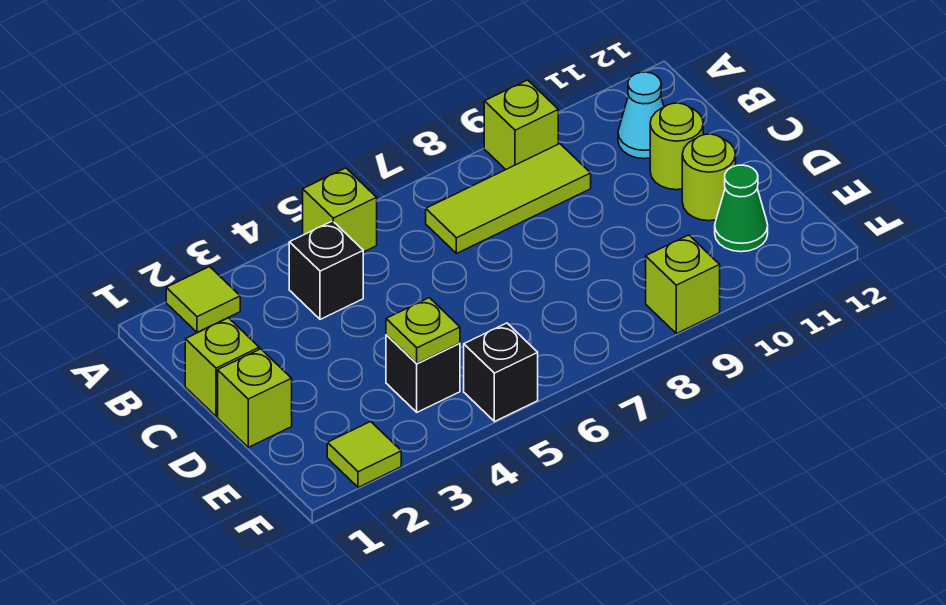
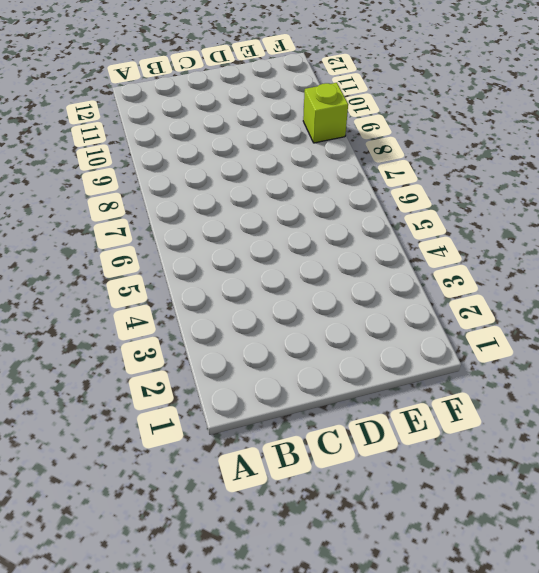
none -> lime 1x1 tile [166,267,240,332]
none -> lime 1x1 brick [303,168,377,252]
none -> lime 1x1 brick [484,80,558,169]

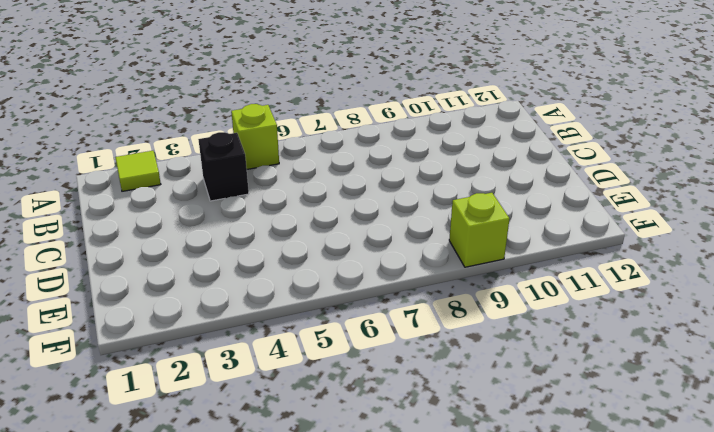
none -> lime 1x1 brick [484,80,558,169]
none -> lime 1x3 tile [426,144,591,254]
none -> cyan 1x1 cone [618,72,664,159]

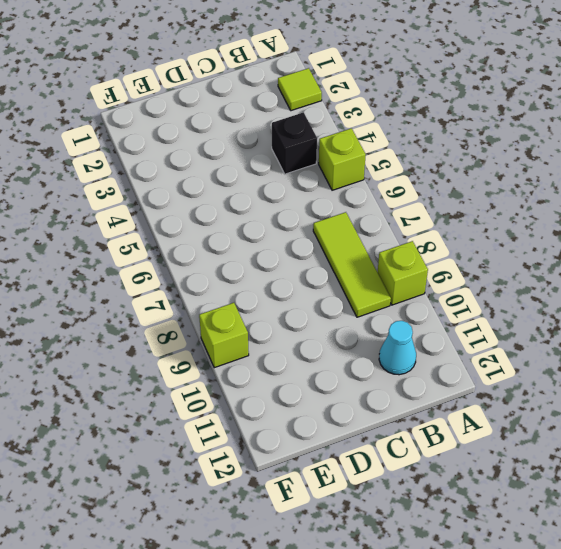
none -> lime 1x1 brick [185,318,259,416]
none -> lime 1x1 round brick [650,103,703,190]
none -> lime 1x1 brick [218,349,292,447]

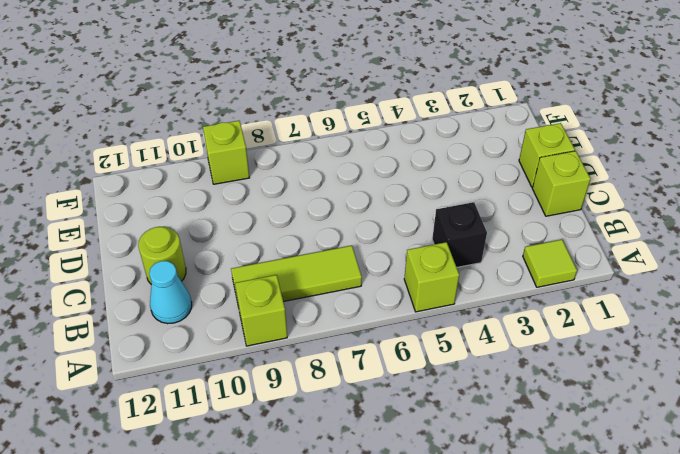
none -> lime 1x1 round brick [682,134,736,221]
none -> black 1x1 brick [386,335,460,412]
none -> green 1x1 cone [715,165,768,252]

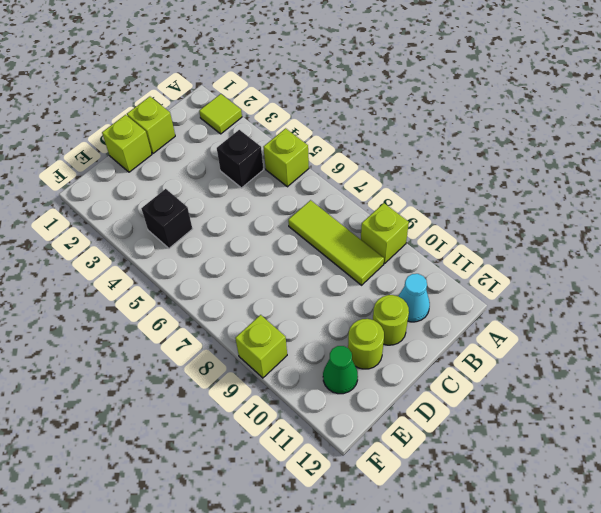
none -> lime 1x1 tile [327,422,401,487]
none -> black 1x1 brick [464,323,538,422]
none -> lime 1x1 plate [386,298,460,363]

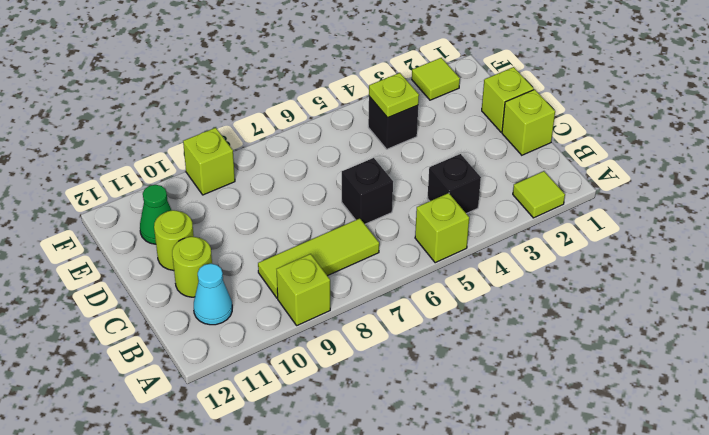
black 1x1 brick [342,158,393,224] -> black 1x1 brick moved to [464,323,538,422]

